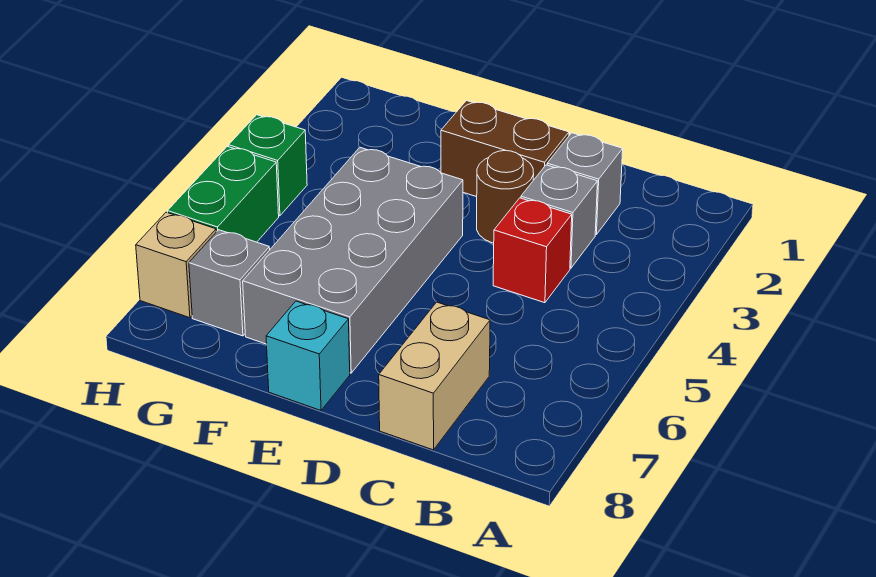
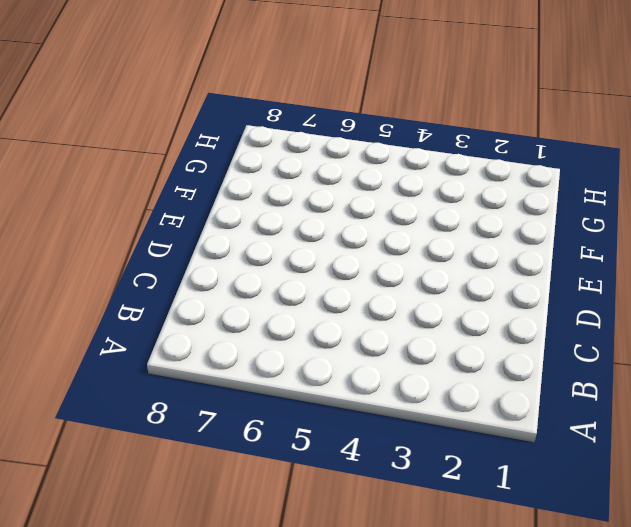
none -> grey 1x1 brick [547,133,623,234]
none -> grey 1x1 brick [521,165,598,268]
none -> red 1x1 brick [493,198,572,303]

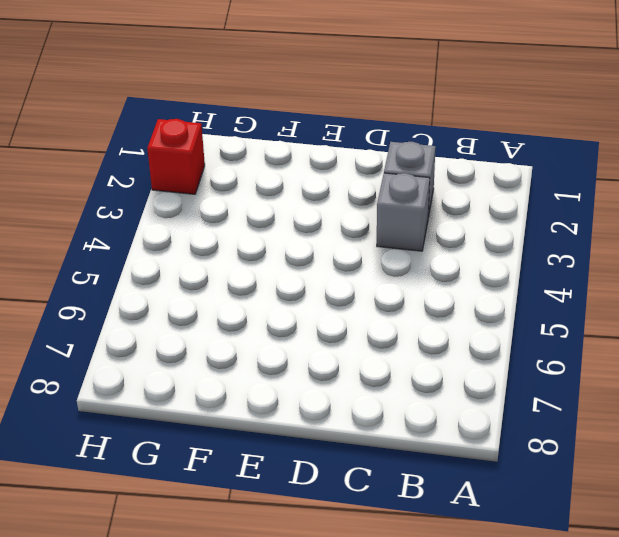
red 1x1 brick [147,119,205,194] -> red 1x1 brick moved to [493,198,572,303]
none -> tan 1x2 brick [379,302,490,450]
none -> brown 1x2 brick [441,101,569,197]
none -> brown 1x1 round brick [477,151,534,243]

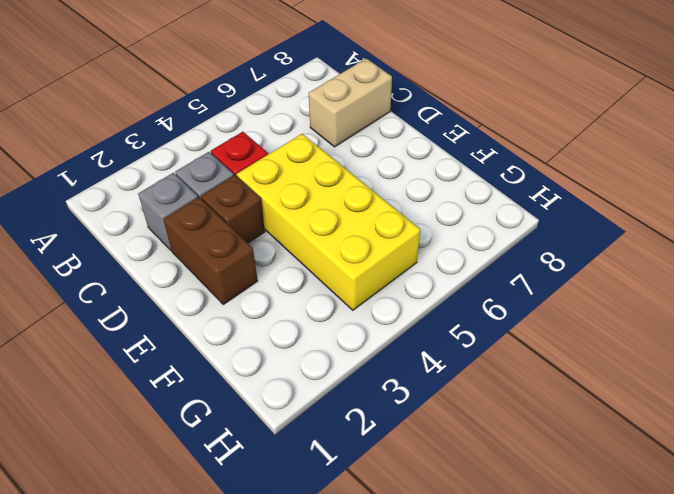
brown 1x1 brick [201,175,265,243] -> brown 1x1 round brick [477,151,534,243]
yellow 2x4 brick [237,134,420,310] -> grey 2x4 brick [243,148,463,373]
none -> cyan 1x1 brick [266,301,350,410]
none -> grey 1x1 brick [189,230,270,336]
none -> green 1x1 brick [229,115,307,216]

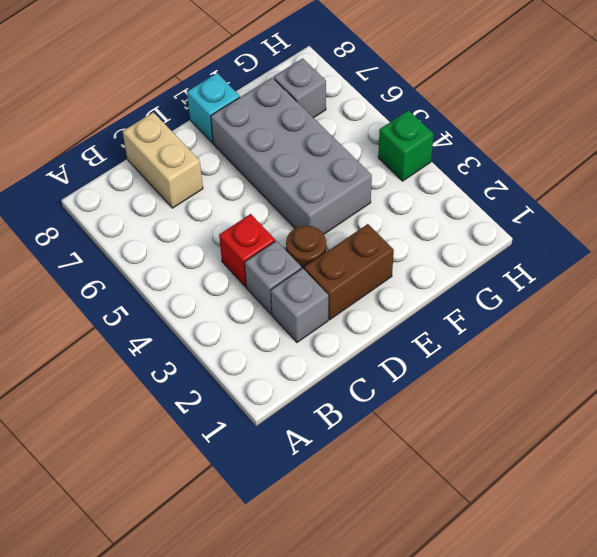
none -> green 1x2 brick [168,146,279,242]
none -> tan 1x1 brick [136,212,216,318]

